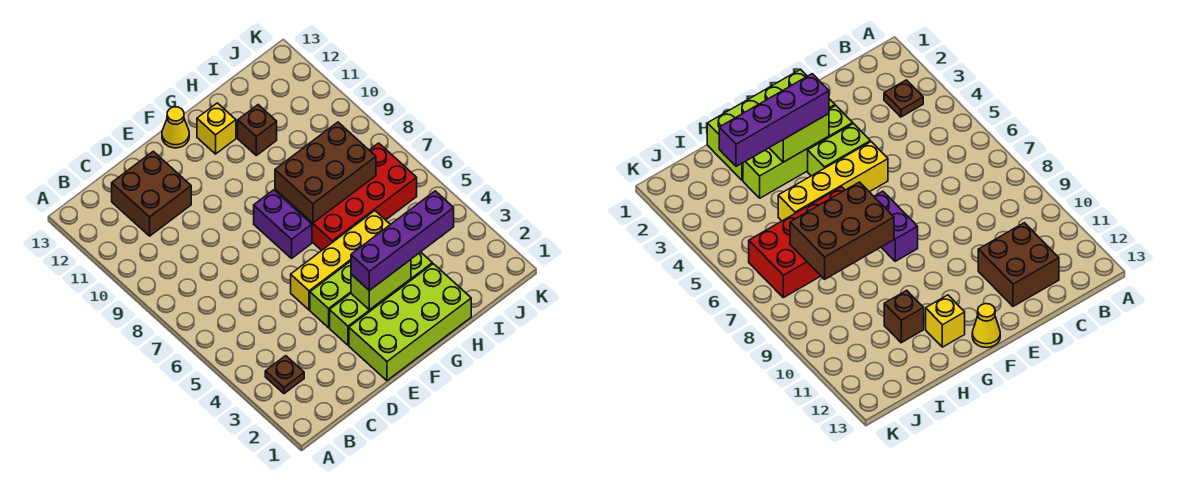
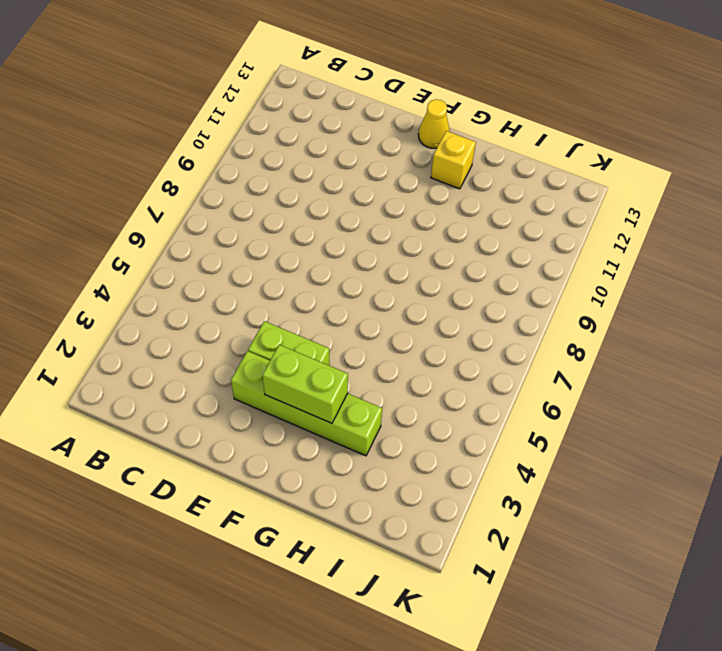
none -> brown 1x1 plate [265,356,304,394]
none -> brown 2x2 brick [112,151,191,236]
none -> lime 2x4 brick [349,264,471,381]

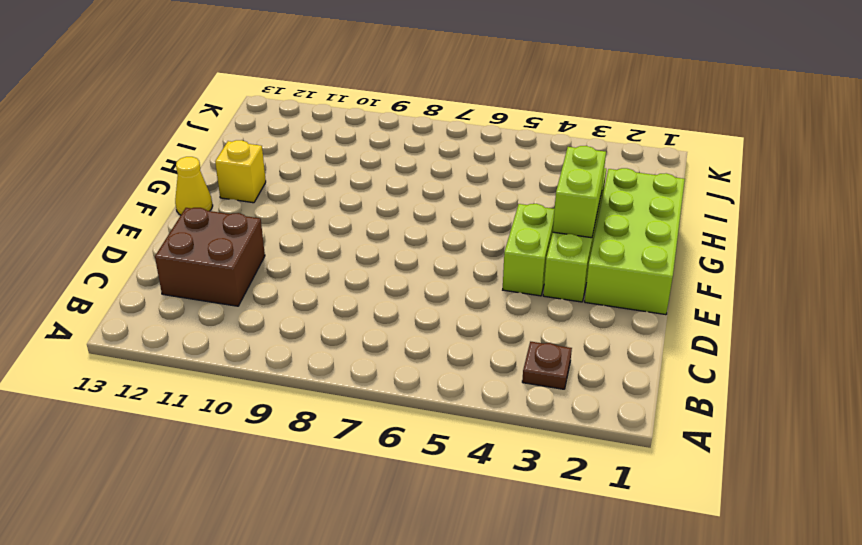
none -> yellow 1x4 brick [291,211,390,310]
none -> purple 1x2 brick [254,190,312,258]
none -> red 2x4 brick [294,143,417,251]

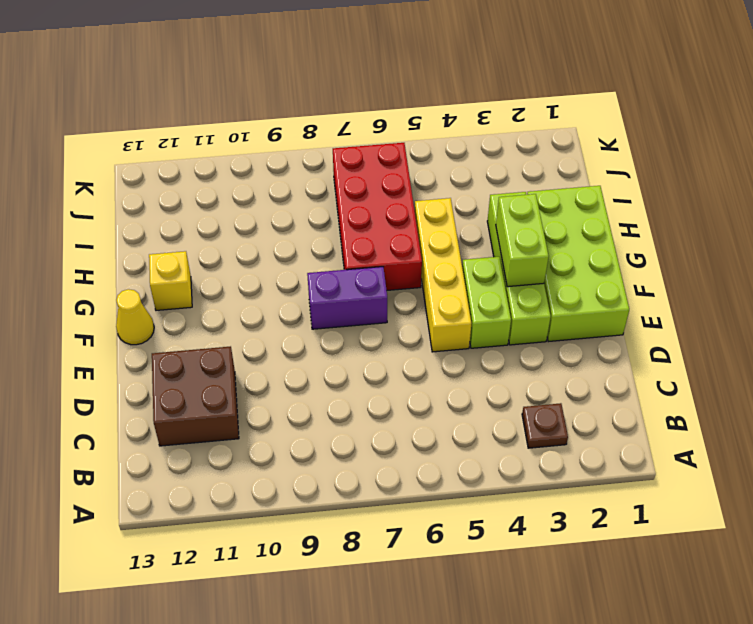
none -> brown 1x1 brick [238,105,277,155]
none -> brown 2x3 brick [275,122,376,223]
none -> purple 1x4 brick [351,191,454,290]

